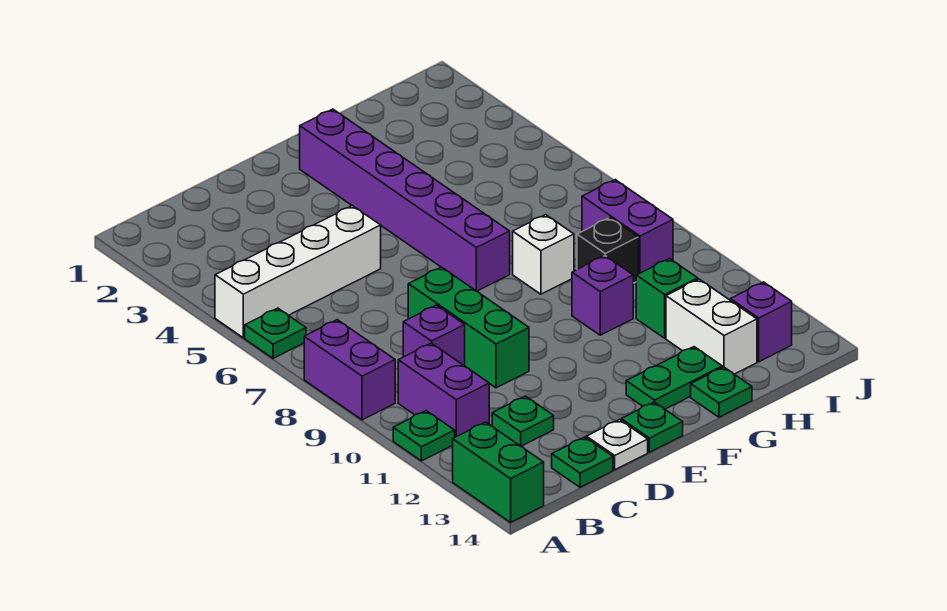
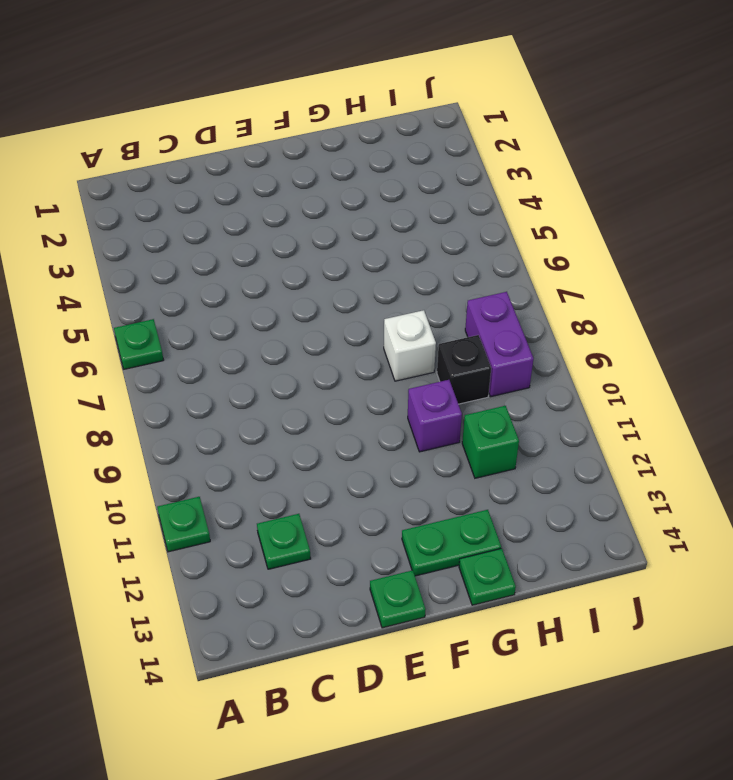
none -> white 1x4 brick [215,206,381,338]
none -> purple 1x2 brick [304,320,395,420]
none -> green 1x2 brick [453,422,544,522]

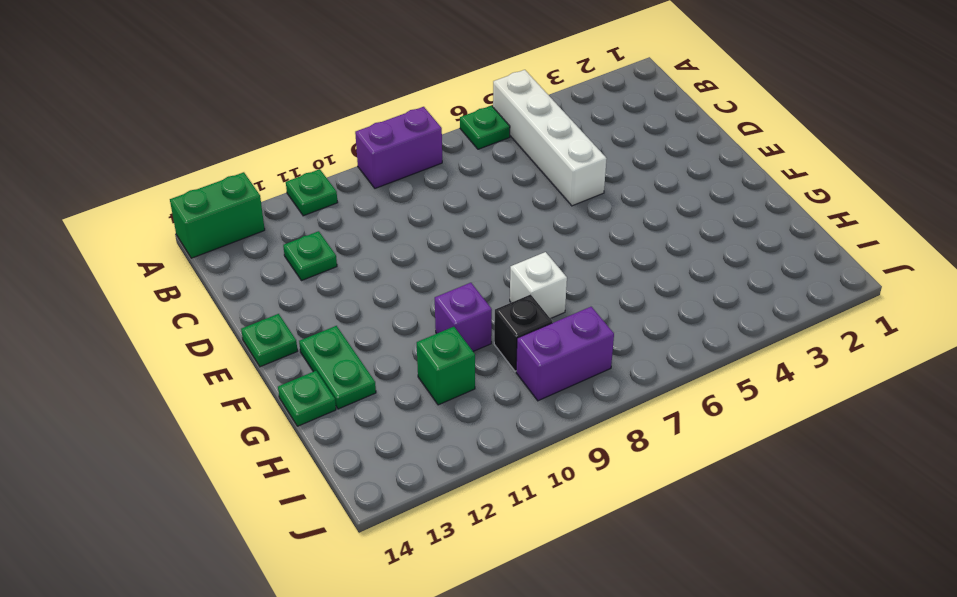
none -> purple 1x2 brick [398,343,489,437]
none -> purple 1x1 brick [403,305,465,366]
none -> green 1x1 plate [552,437,613,487]

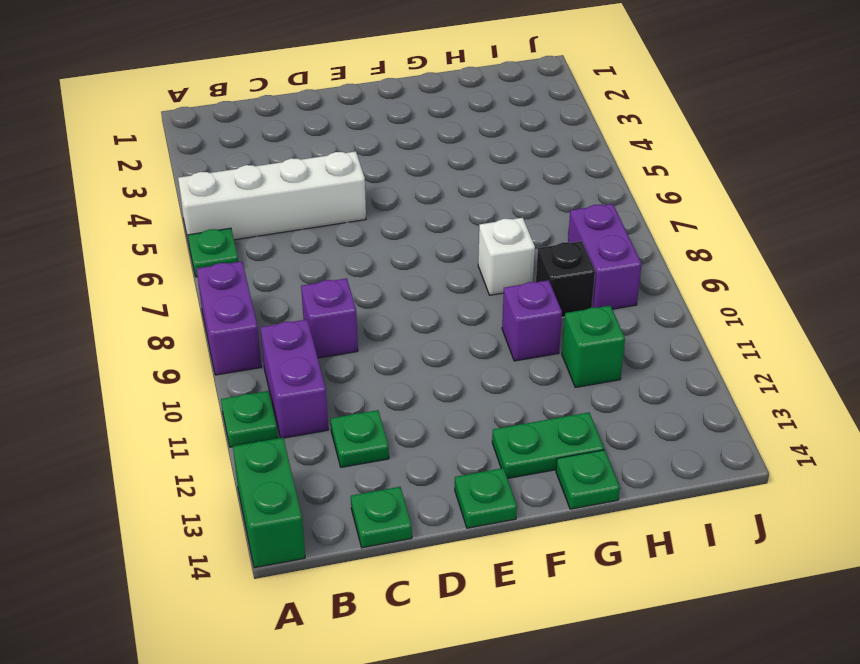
none -> green 1x3 brick [408,267,529,388]
none -> white 1x1 plate [586,420,648,470]
none -> purple 1x6 brick [300,109,510,291]

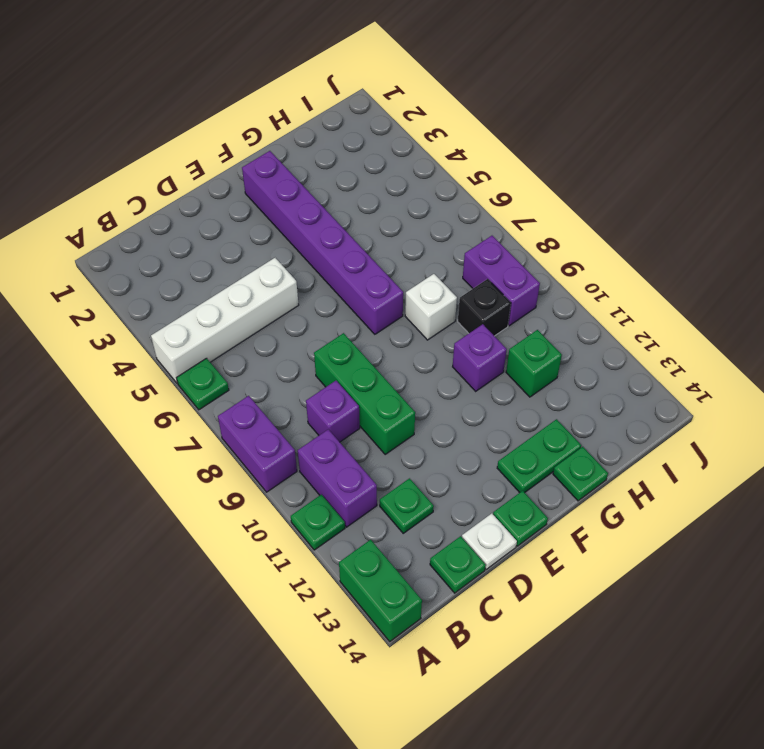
none -> white 1x2 brick [666,279,757,374]
none -> purple 1x1 brick [730,282,792,362]

